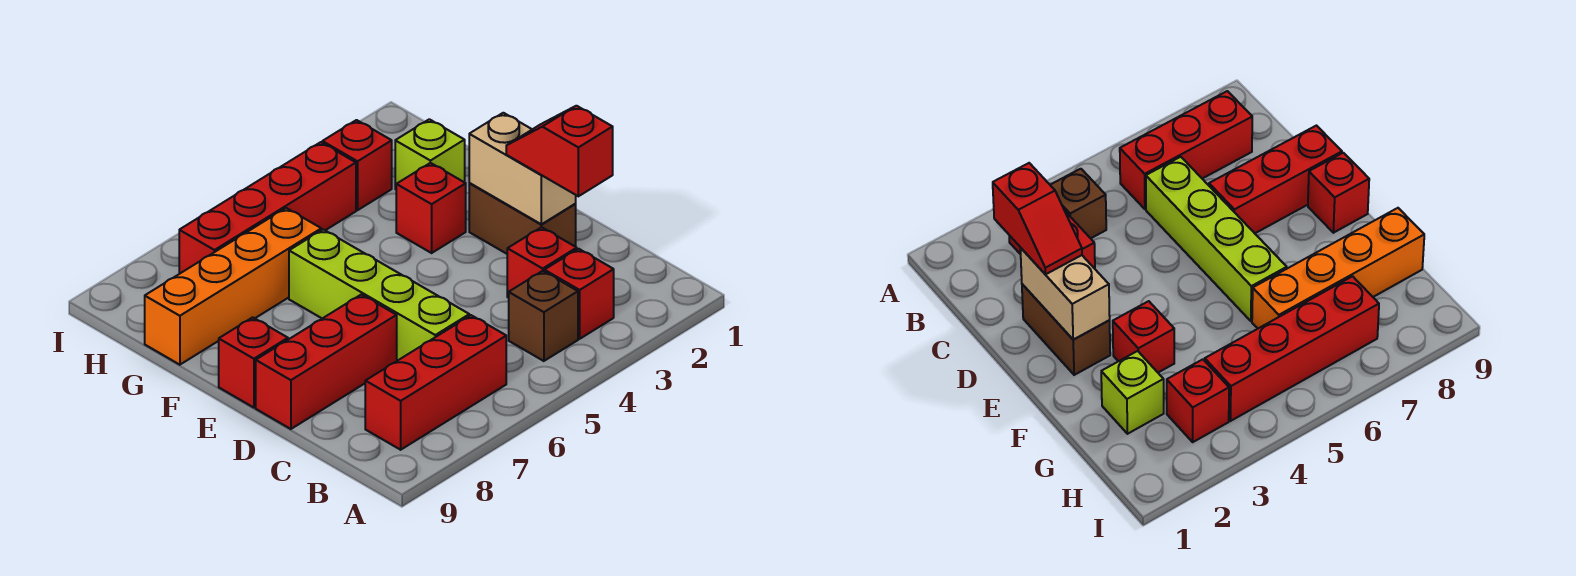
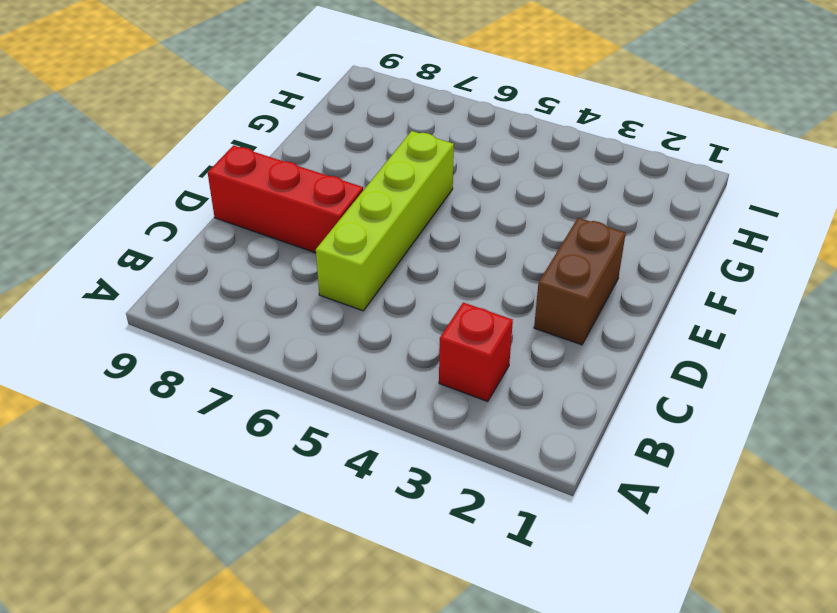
none -> brown 1x1 brick [509,271,578,361]
none -> red 1x3 brick [365,315,506,450]
none -> red 1x1 brick [507,227,577,298]

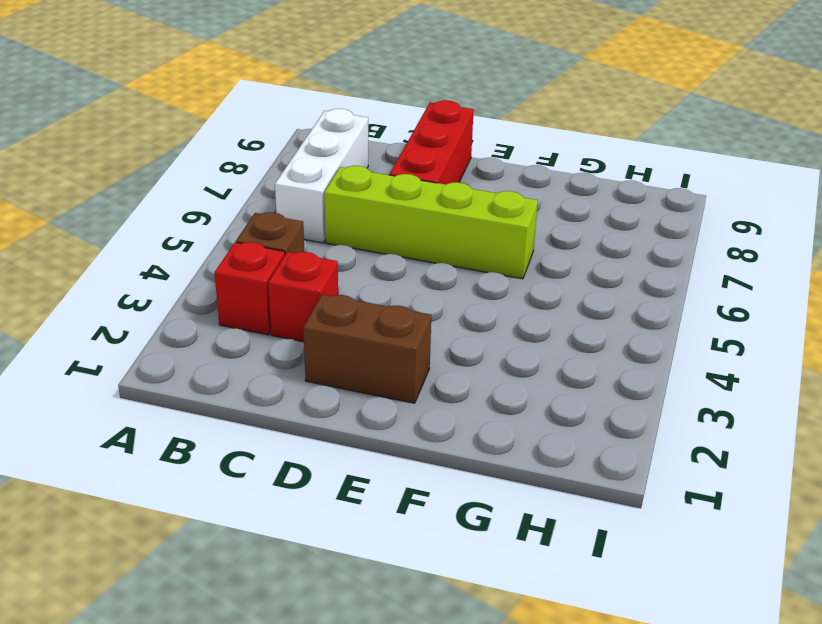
white 1x3 brick [275,109,368,243] -> red 1x3 brick [365,315,506,450]
none -> red 1x1 brick [219,317,288,408]
none -> red 1x1 brick [396,163,466,253]
none -> lime 1x1 brick [395,119,465,189]

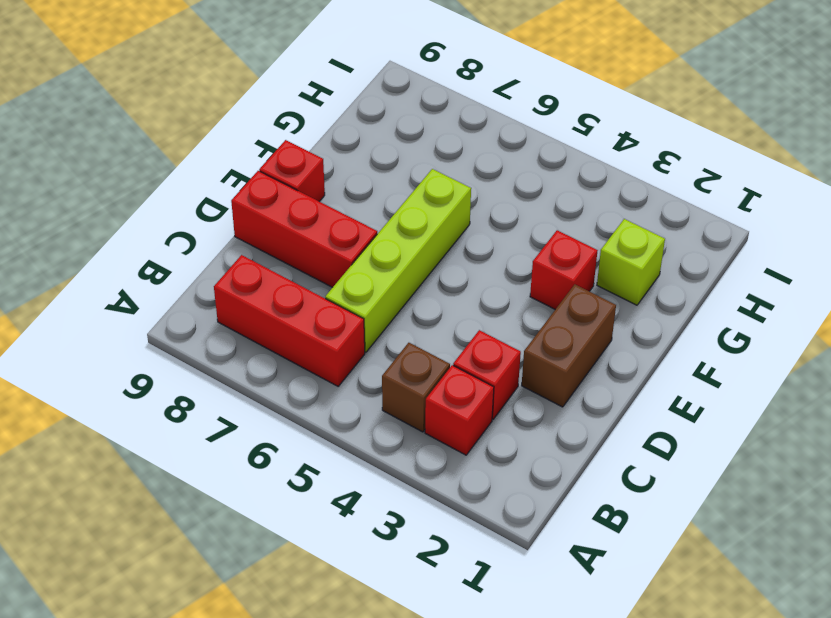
none -> orange 1x4 brick [145,208,321,365]
none -> red 1x1 brick [322,120,392,210]
none -> red 1x4 brick [179,142,356,274]

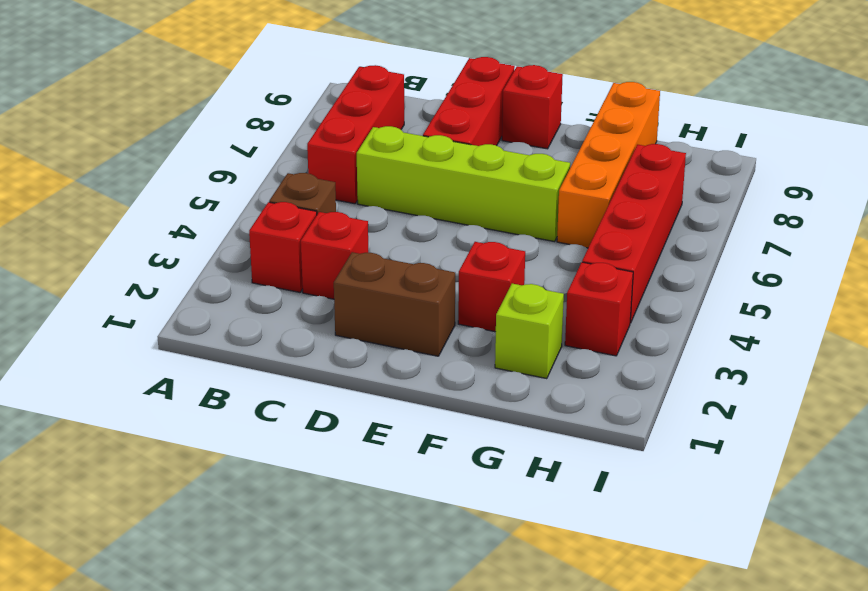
none -> tan 1x2 brick [469,113,576,224]
none -> red 1x2 slope [506,106,613,196]

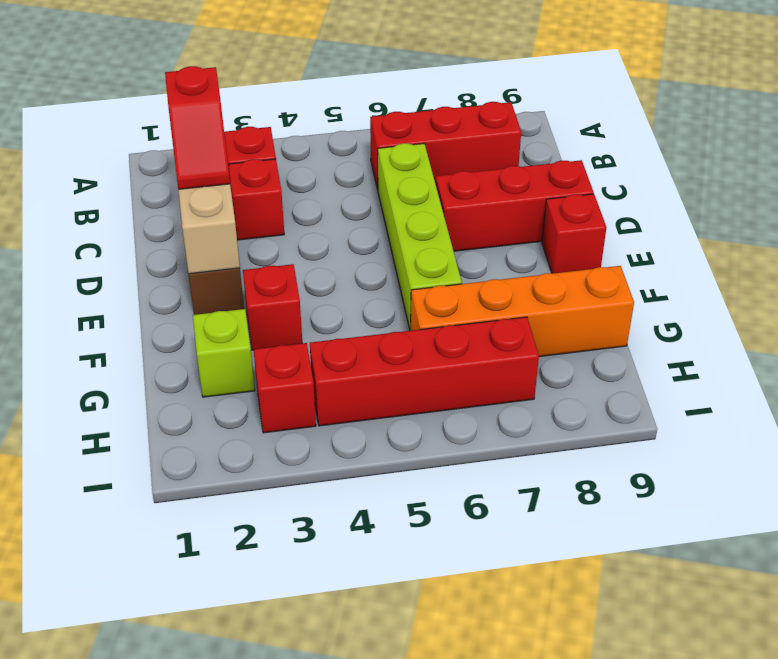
none -> brown 1x1 brick [509,271,578,361]

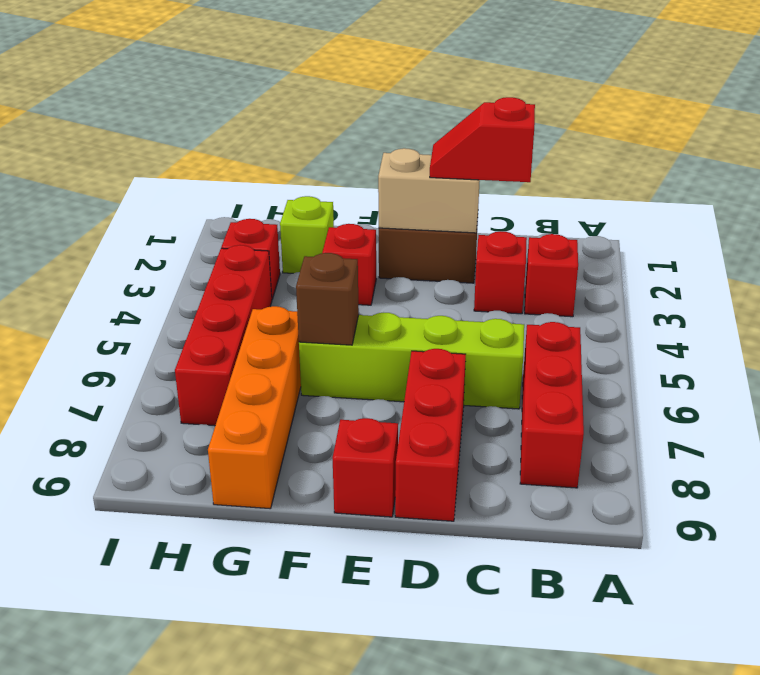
brown 1x1 brick [296,253,359,345] -> brown 1x1 brick moved to [509,271,578,361]

